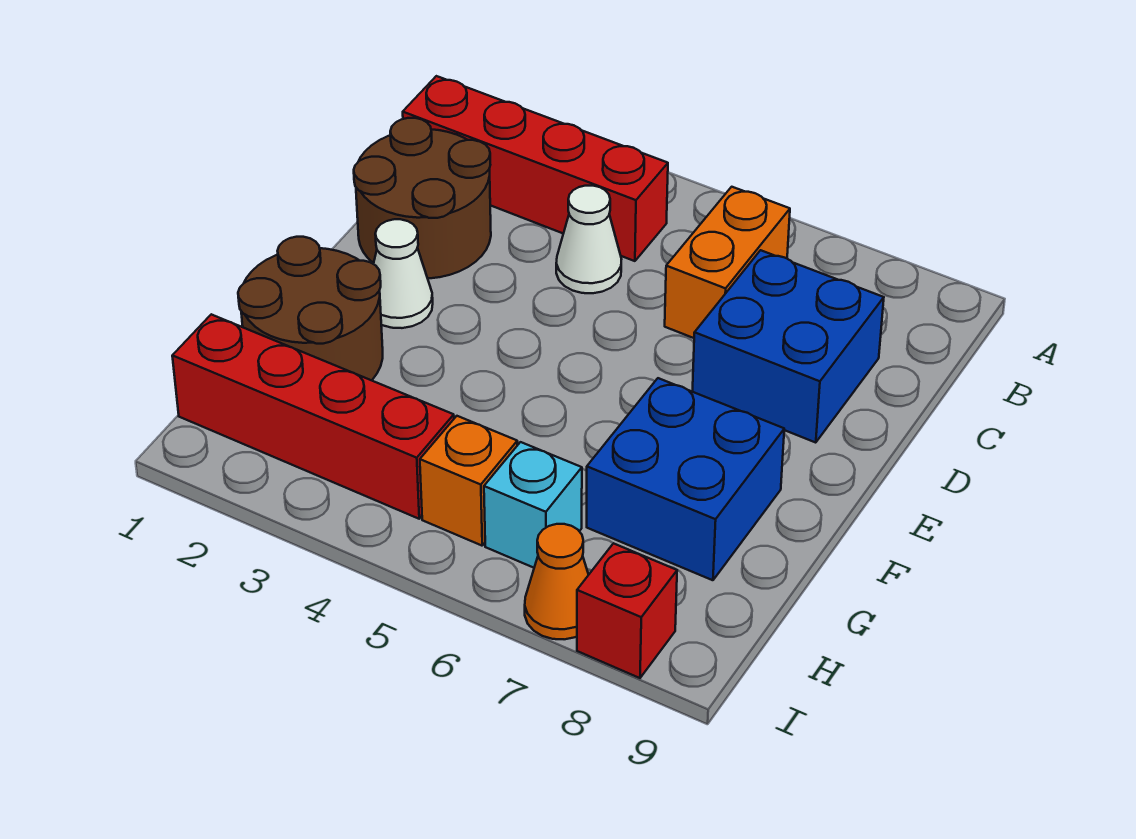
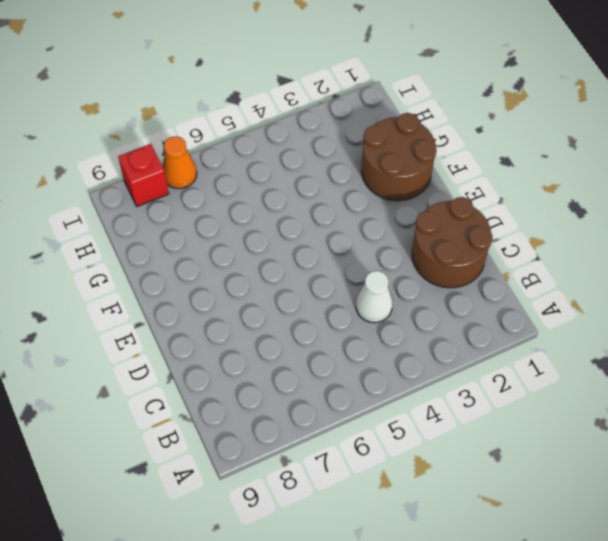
none -> red 1x4 brick [403,76,668,261]
none -> orange 1x2 brick [665,187,790,338]
none -> blue 2x2 brick [692,250,884,443]

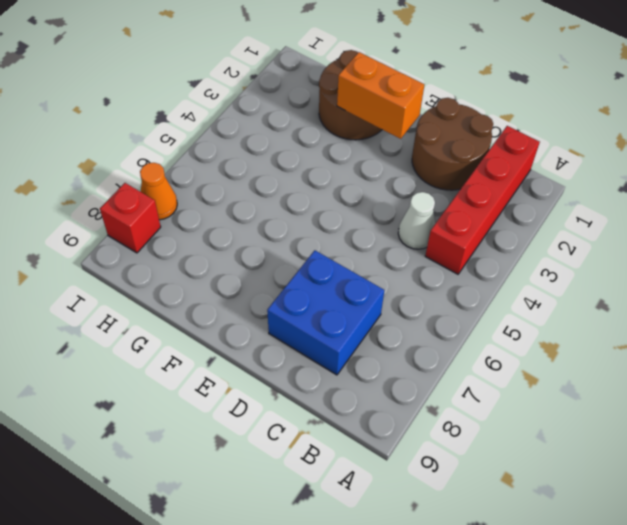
orange 1x2 brick [337,52,424,139] -> orange 1x2 brick moved to [665,187,790,338]
none -> white 1x1 cone [374,219,433,328]
none -> blue 2x2 brick [587,378,784,580]
none -> red 1x4 brick [172,314,454,519]

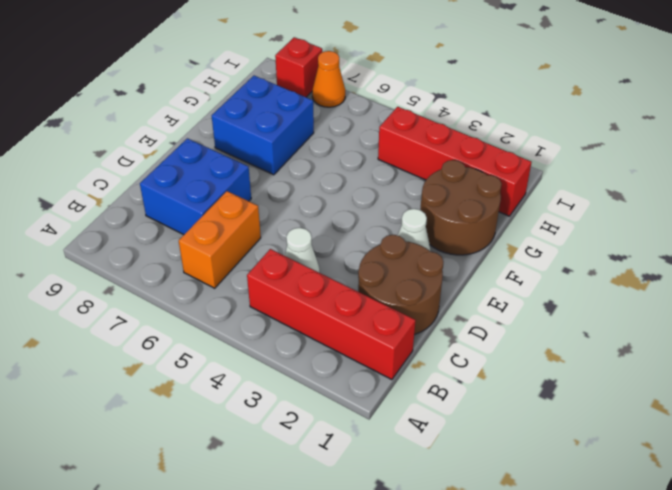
none -> orange 1x1 brick [420,416,517,546]
none -> cyan 1x1 brick [484,442,582,568]

